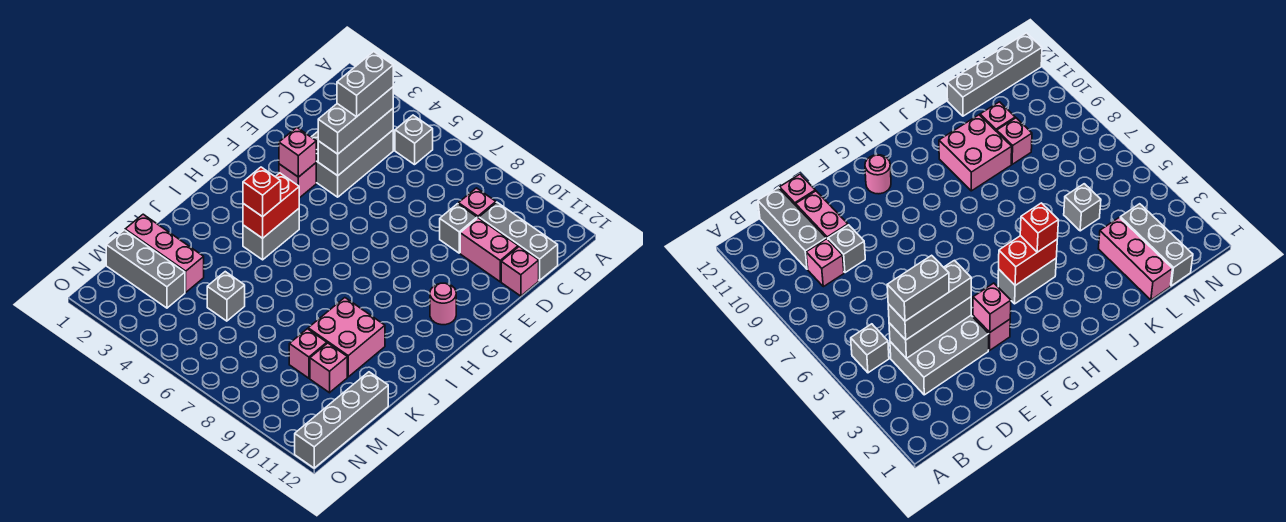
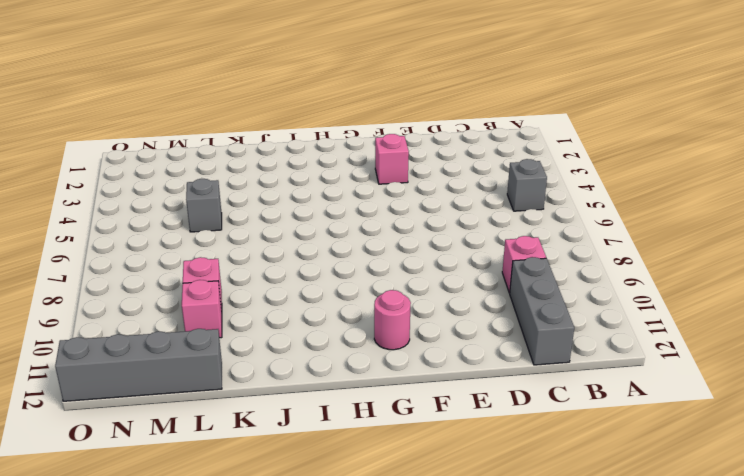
none -> grey 2x3 brick [312,130,393,197]
none -> grey 1x1 brick [440,204,477,253]
none -> pink 1x2 brick [460,218,518,282]

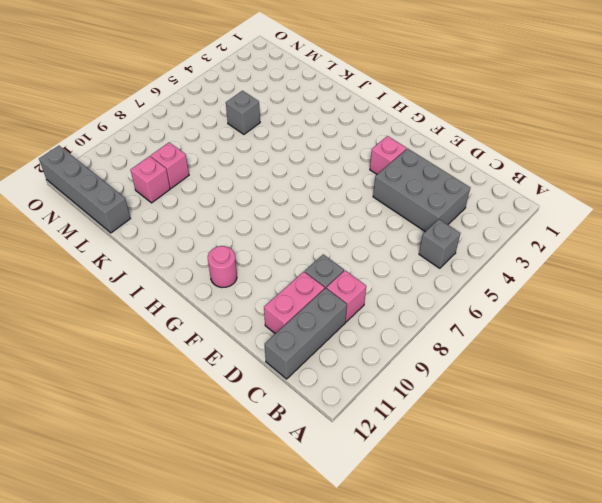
none -> pink 1x1 brick [501,247,539,296]
none -> grey 1x2 brick [243,209,299,260]
none -> pink 2x2 brick [308,298,385,377]

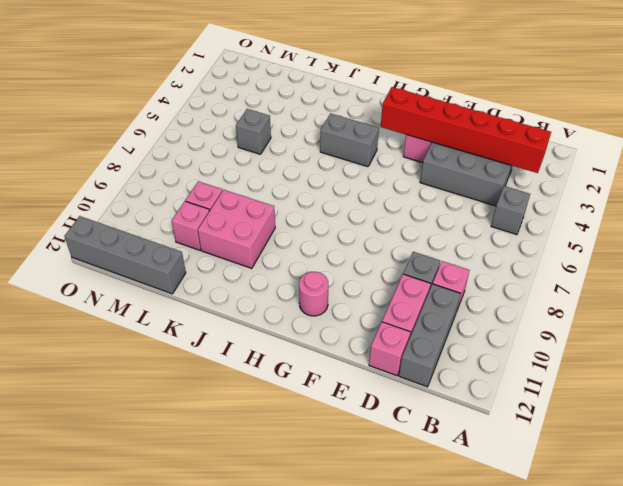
red 1x6 brick [381,87,551,173] -> pink 1x1 brick [279,127,316,177]
none -> pink 1x3 brick [125,214,204,292]
none -> grey 1x3 brick [106,230,185,308]
none -> grey 1x3 brick [318,109,393,176]

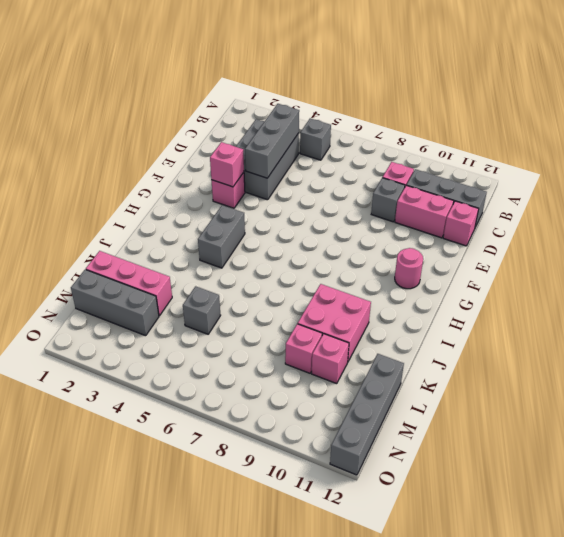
none -> red 1x2 brick [243,173,299,238]
none -> grey 1x3 brick [318,87,393,154]
none -> red 1x1 brick [243,167,281,217]

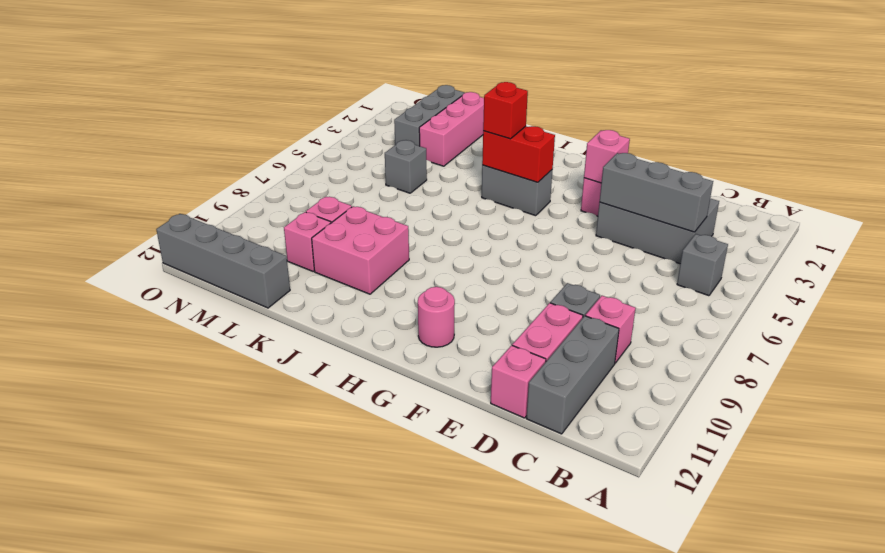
none -> grey 1x3 brick [318,87,393,154]
none -> grey 1x2 brick [337,52,393,117]

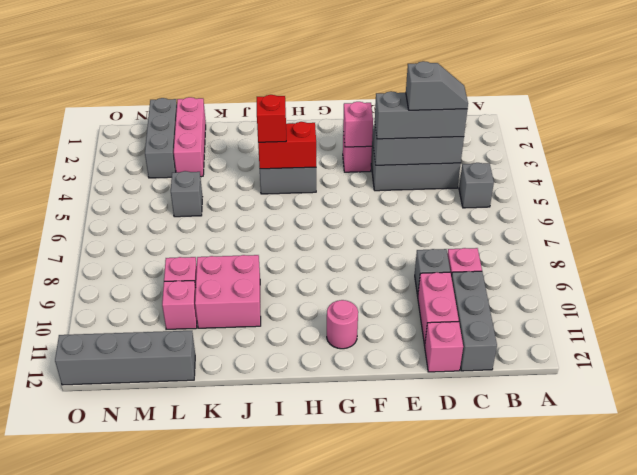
grey 1x2 slope [406,61,468,110] -> grey 1x2 brick [337,52,393,117]

